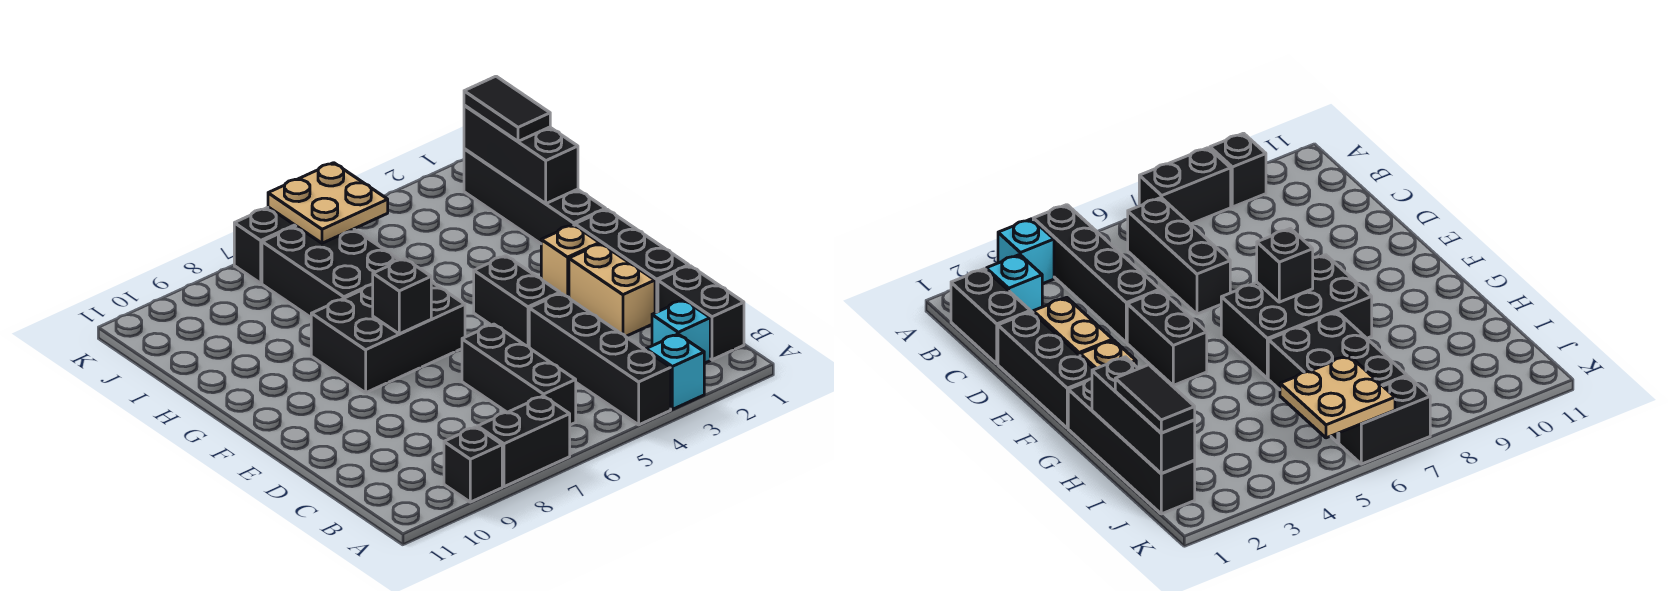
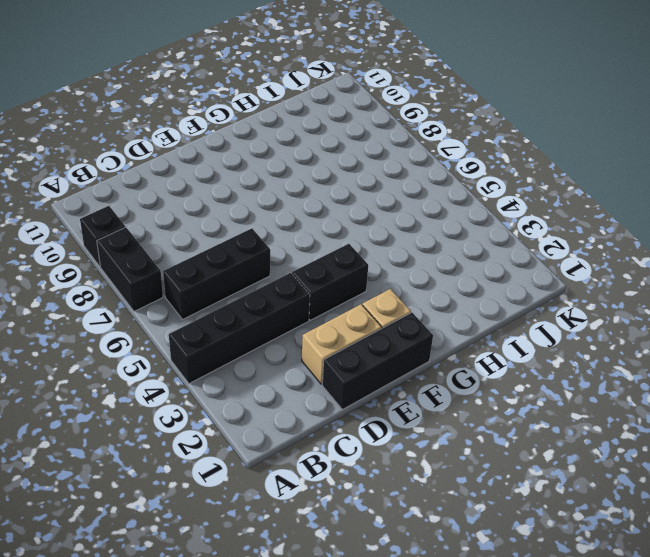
none -> cyan 1x1 brick [646,334,704,409]
none -> black 1x2 brick [658,266,744,360]
none -> cyan 1x1 brick [652,300,710,363]

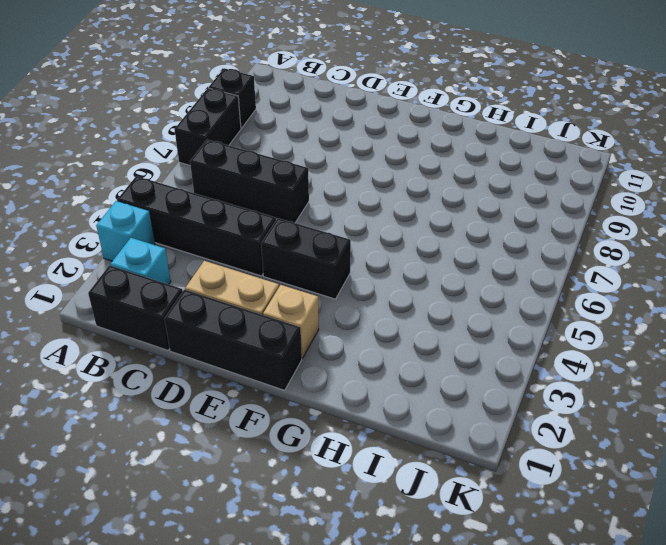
none -> black 2x3 brick [311,282,465,393]
none -> black 1x4 brick [464,149,606,244]
none -> black 2x3 brick [262,226,399,317]

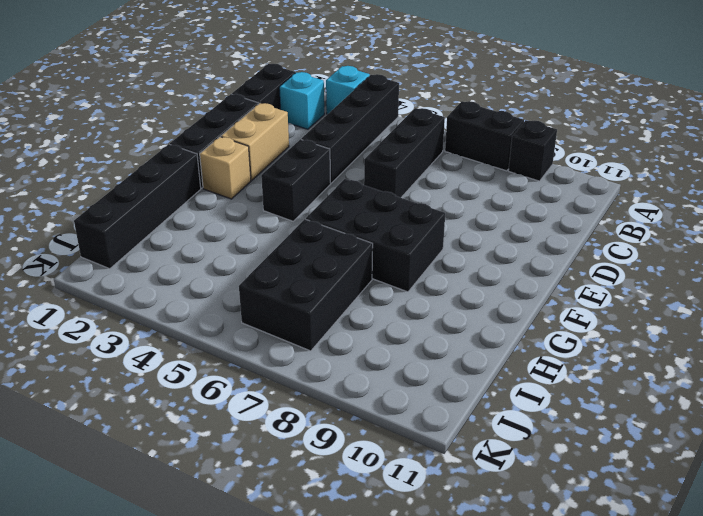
none -> black 1x2 brick [234,207,296,283]
none -> black 1x1 brick [373,259,431,334]
none -> black 1x3 brick [464,105,578,204]

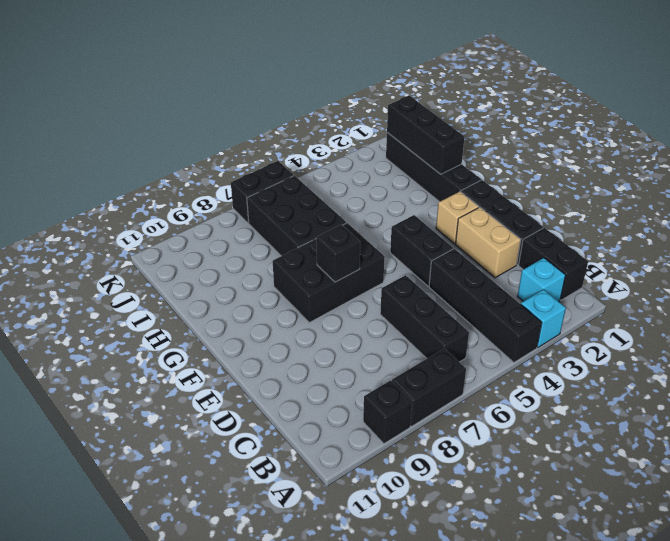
none -> tan 2x2 plate [268,163,388,243]
none -> black 1x2 tile [464,76,550,141]

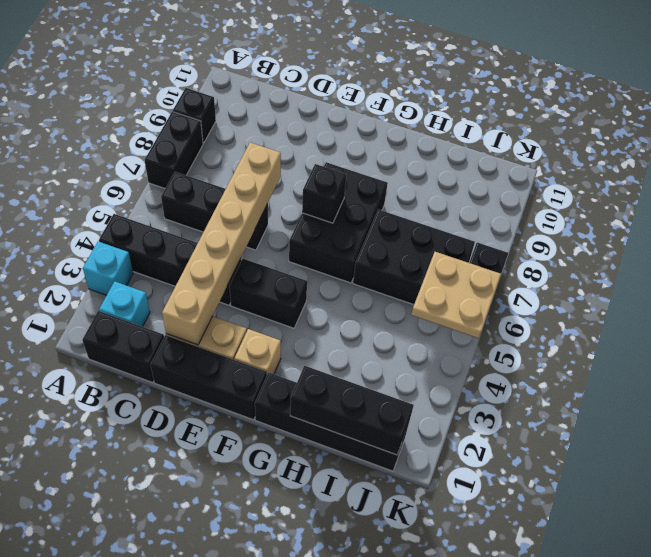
tan 1x6 brick [162,143,281,345] -> none
none -> black 1x2 tile [464,76,550,141]

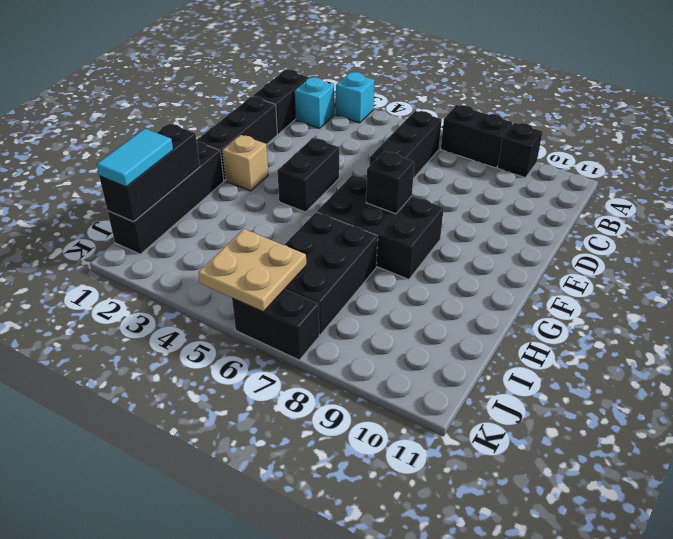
cyan 1x2 tile [97,129,173,187] -> black 1x2 tile [464,76,550,141]
none -> black 1x4 brick [529,293,671,425]
none -> tan 1x2 brick [569,244,655,337]

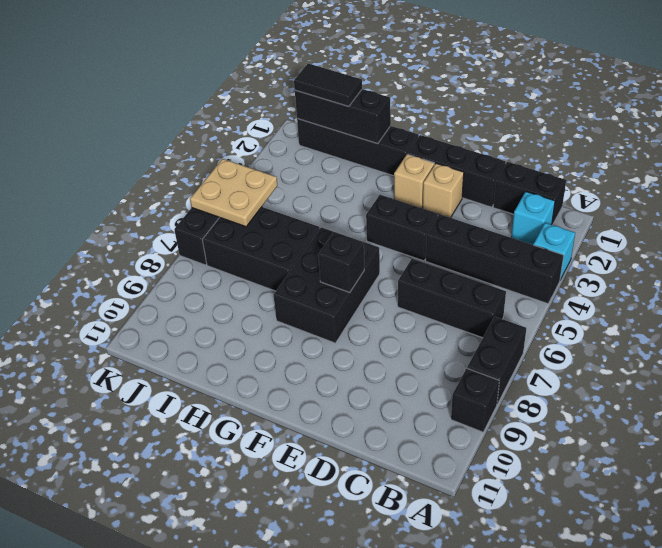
tan 1x1 brick [423,163,464,218] -> tan 1x2 brick [569,244,655,337]

